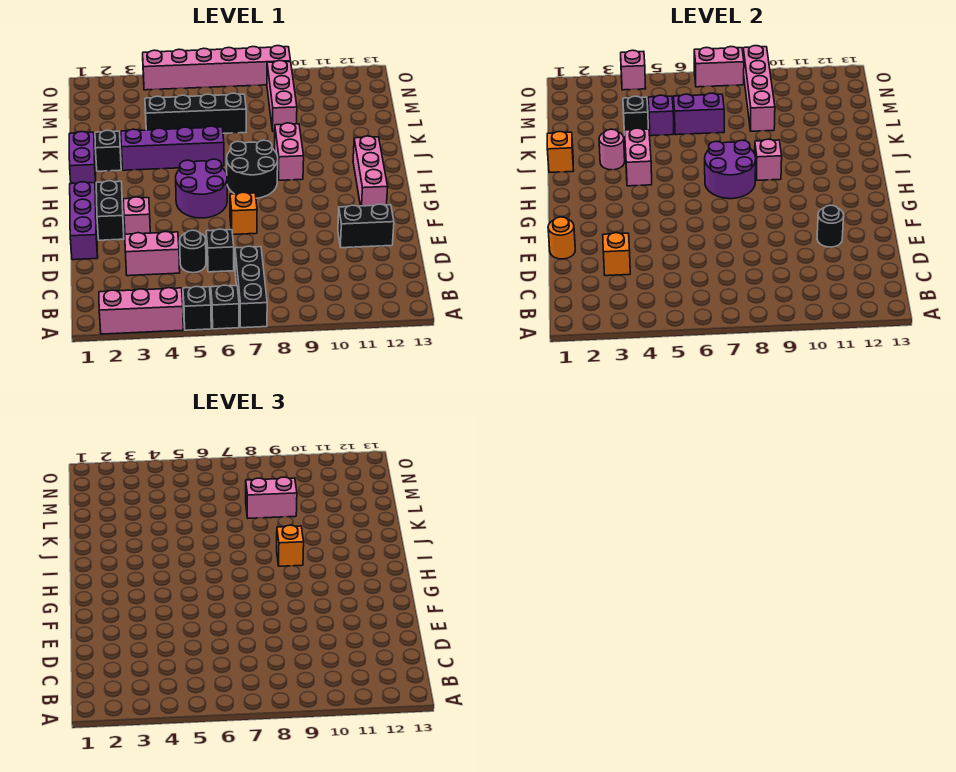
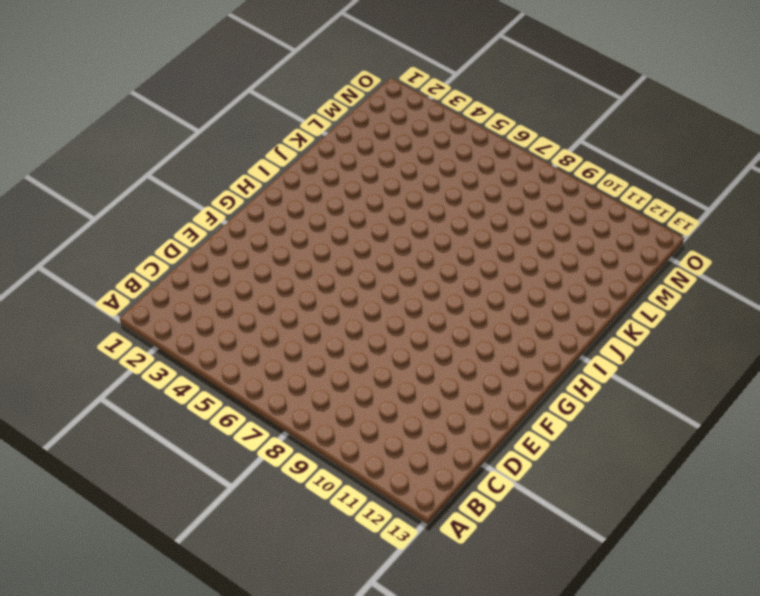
none -> pink 1x3 brick [99,288,183,334]
none -> black 1x1 brick [183,286,211,330]
none -> black 1x1 brick [211,285,239,329]
none -> black 1x3 brick [235,246,267,328]

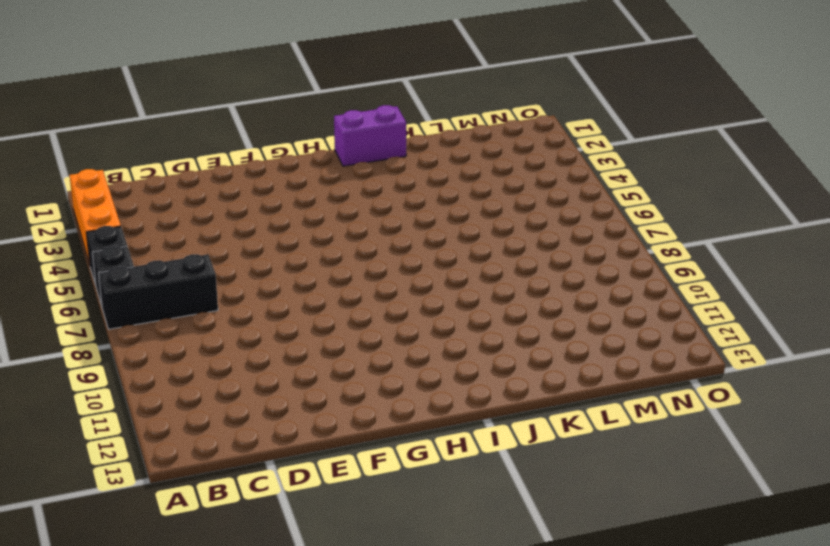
orange 1x3 brick [70,169,121,264] -> pink 1x3 brick [99,288,183,334]
none -> pink 1x2 brick [125,232,180,276]
none -> black 1x1 round brick [180,230,206,273]
none -> black 1x1 brick [206,229,234,272]
none -> purple 1x3 brick [70,182,98,260]

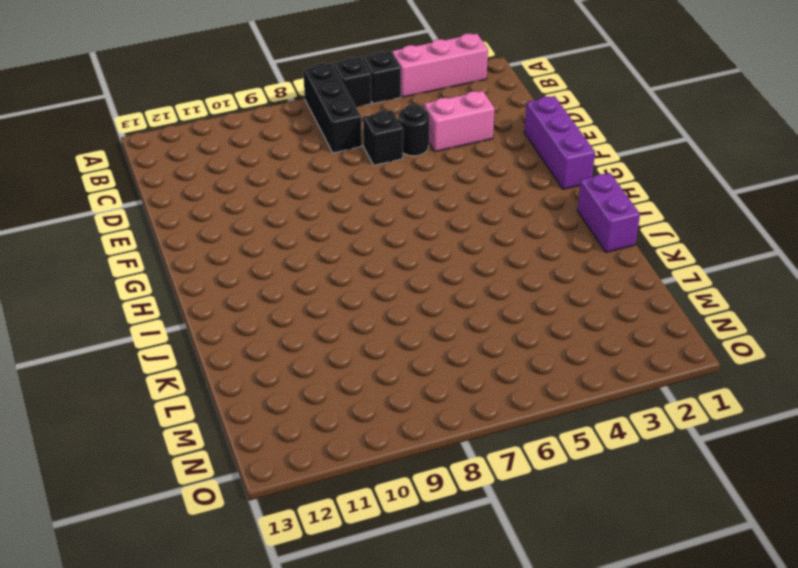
none -> black 1x2 brick [338,204,394,248]
none -> black 1x2 brick [96,181,124,240]
none -> pink 1x1 brick [123,197,150,234]
none -> orange 1x1 brick [230,192,257,234]

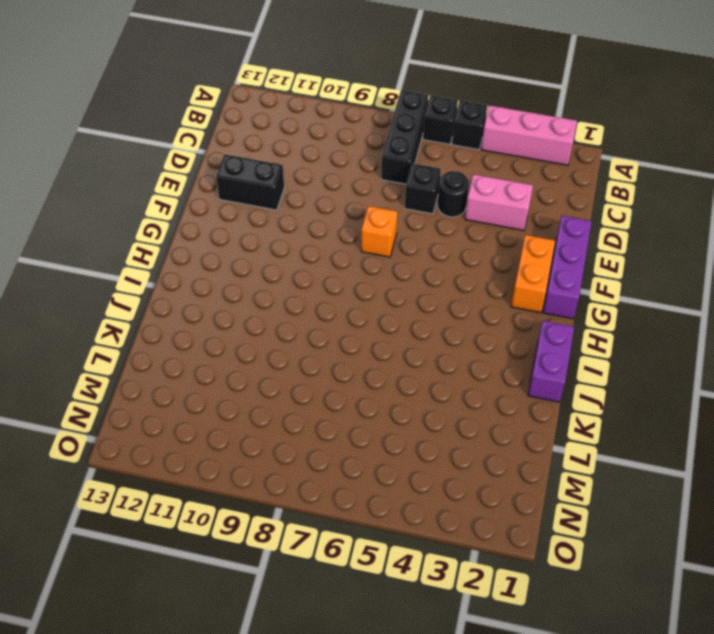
orange 1x2 brick [511,235,555,313] -> black 1x2 brick [96,181,124,240]
none -> pink 1x1 brick [123,197,150,234]
none -> purple 2x2 round brick [176,159,227,218]
none -> pink 1x3 brick [353,136,388,206]
none -> black 2x2 round brick [227,140,278,198]

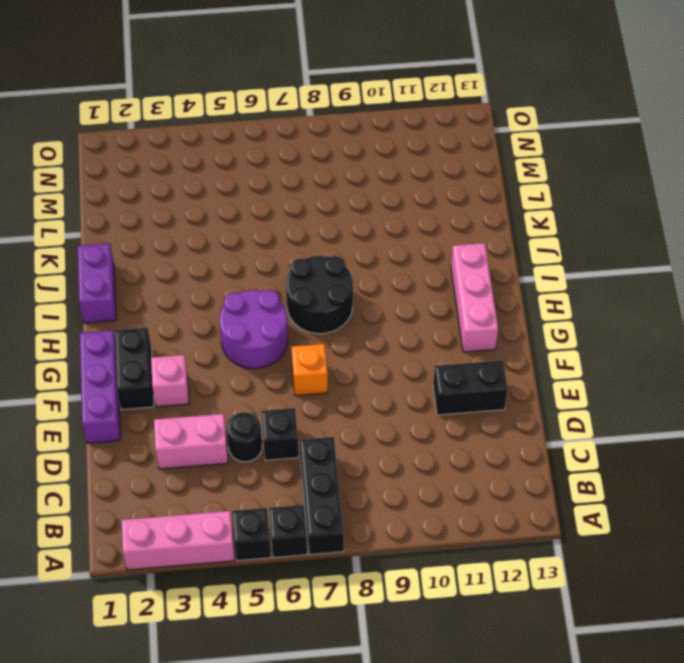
none -> pink 1x2 brick [275,123,304,180]
none -> black 1x1 brick [95,130,121,171]
none -> purple 1x4 brick [121,126,224,170]
none -> black 1x4 brick [145,93,246,133]

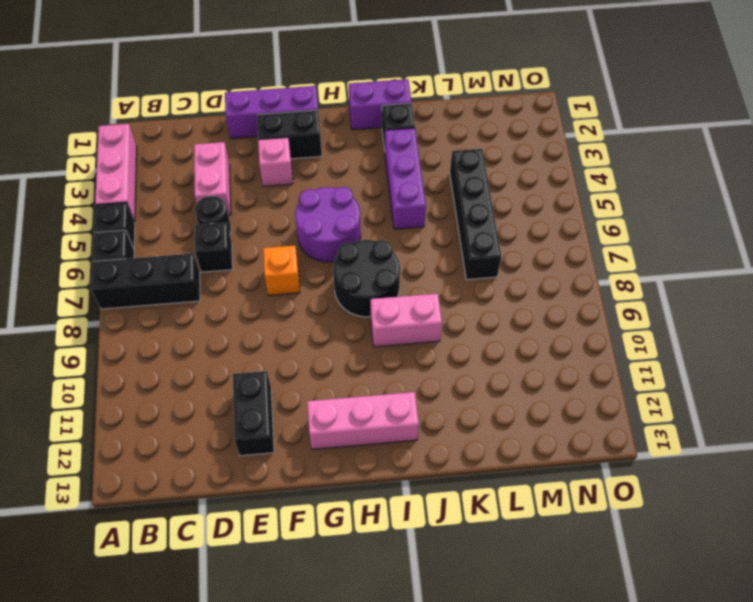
purple 1x3 brick [385,128,426,229] -> purple 1x4 brick [121,126,224,170]
none -> pink 1x3 brick [267,60,297,131]
none -> pink 1x6 brick [143,46,291,90]
none -> orange 1x1 brick [603,233,630,276]
none -> orange 1x1 round brick [548,217,575,259]

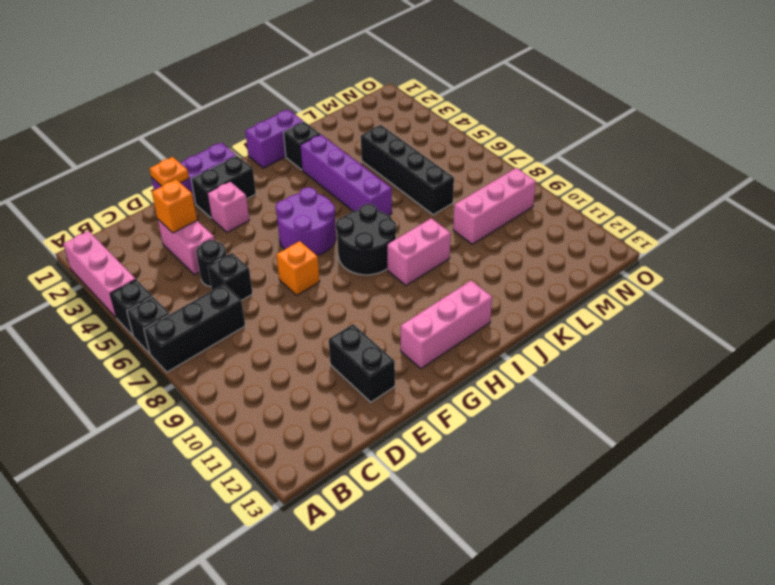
orange 1x1 plate [149,157,189,186] -> orange 1x1 round brick [548,217,575,259]
none -> pink 1x6 brick [143,46,291,90]
none -> black 1x1 round brick [817,205,844,247]
none -> purple 2x2 round brick [705,140,756,199]
none -> pink 1x2 brick [625,128,652,186]

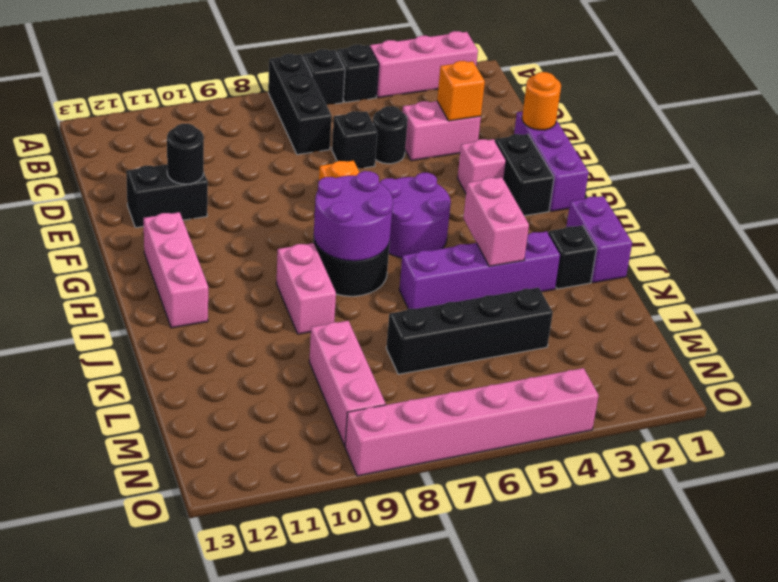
none -> pink 1x1 brick [755,139,782,180]
none -> orange 1x1 brick [547,131,574,173]
none -> pink 1x1 round brick [599,129,625,170]
none -> black 1x1 brick [623,96,648,135]

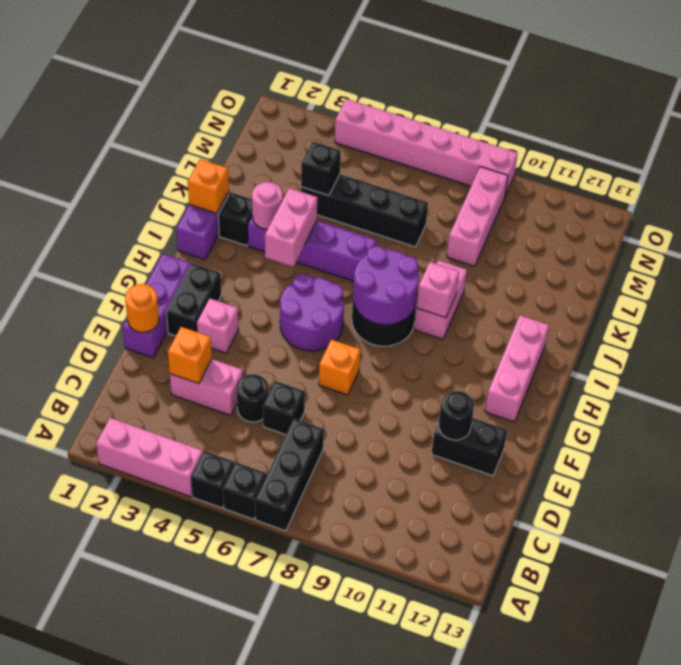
none -> purple 1x1 brick [648,95,674,136]
none -> purple 1x2 brick [673,93,724,135]
none -> pink 1x4 brick [743,46,775,131]
none -> pink 1x1 brick [621,50,646,90]

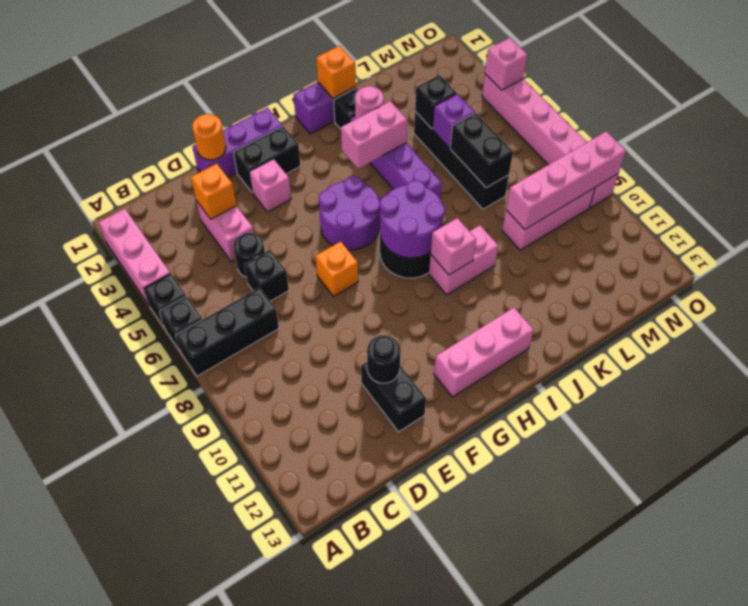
black 1x2 brick [450,113,513,188] -> purple 1x2 brick [673,93,724,135]
none -> pink 1x2 brick [694,47,744,87]
none -> orange 1x1 brick [277,525,304,566]
none -> pink 1x2 brick [246,477,297,518]

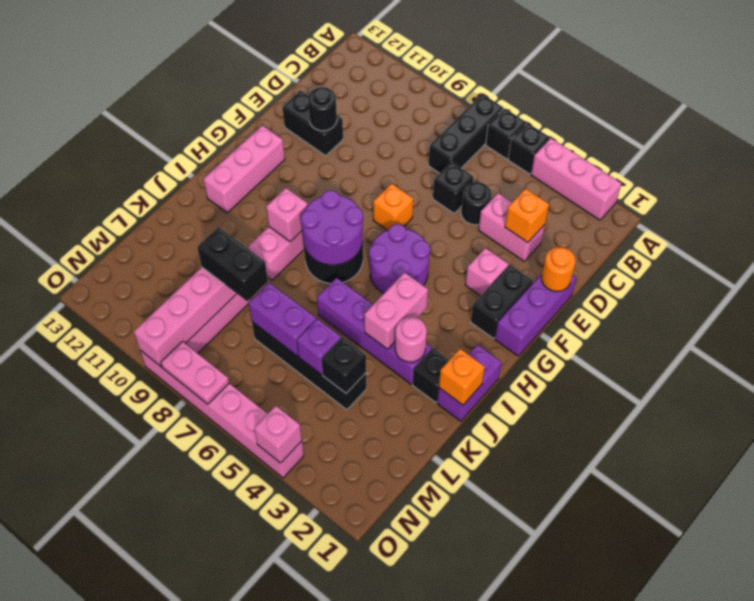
black 1x2 brick [197,227,268,301] -> pink 1x2 brick [246,477,297,518]
pink 1x2 plate [161,342,229,404] -> pink 1x2 brick [694,47,744,87]
none -> orange 1x1 brick [277,525,304,566]

